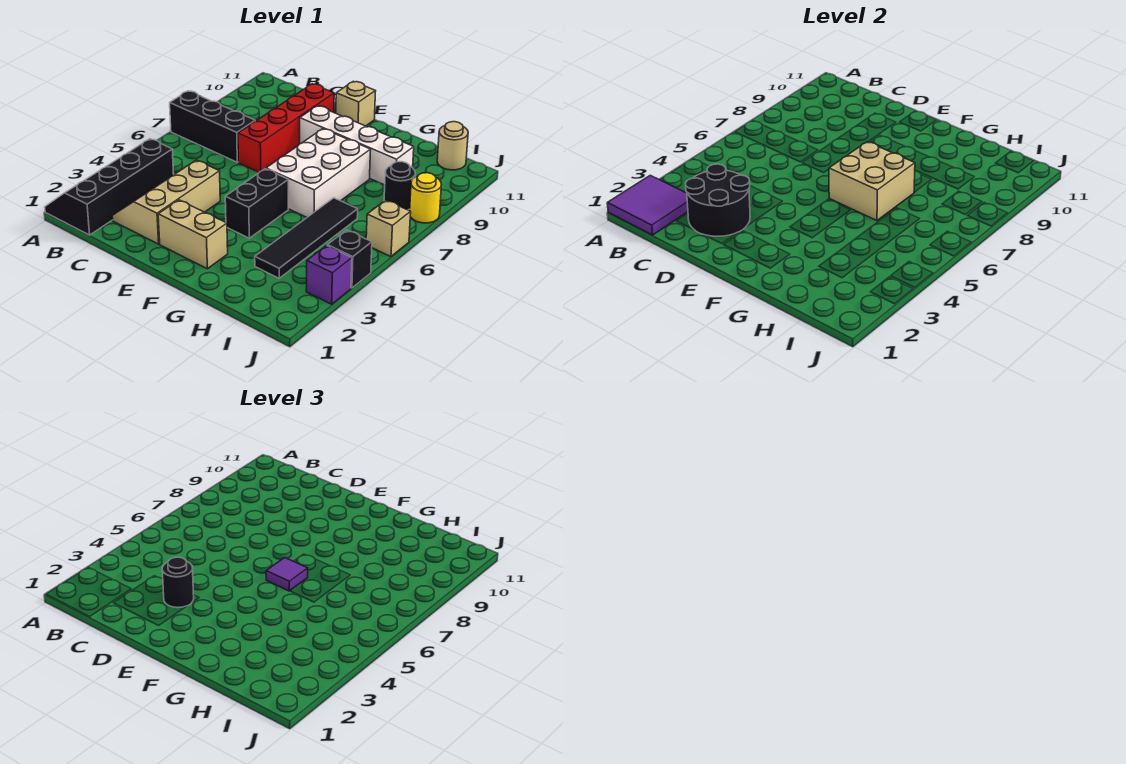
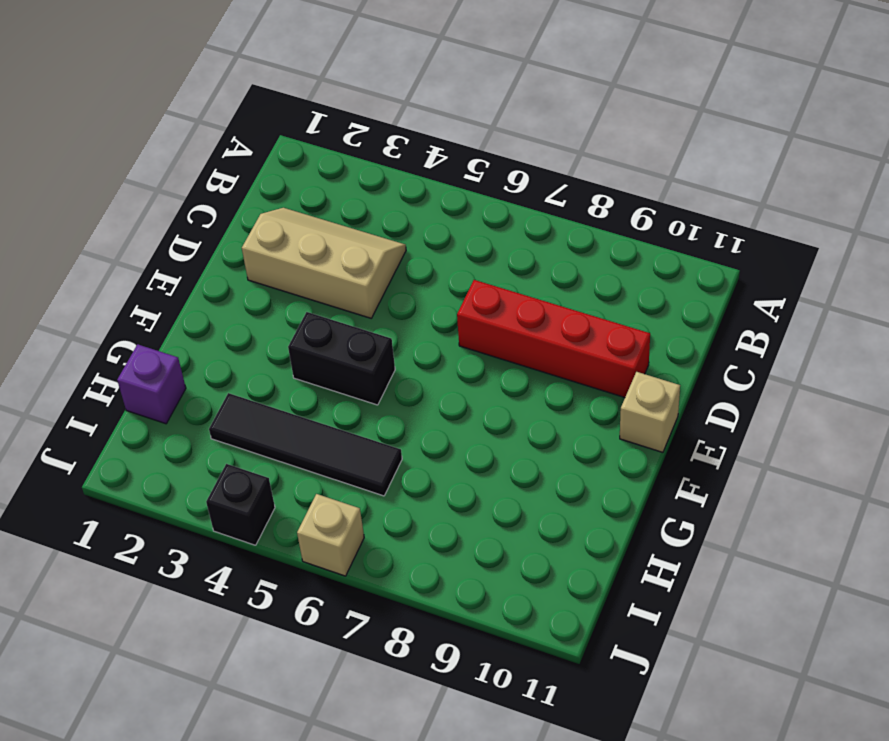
purple 1x1 brick [117,344,186,424] -> purple 1x1 brick moved to [306,246,352,304]
none -> black 2x4 slope [45,139,174,235]
none -> black 1x3 brick [170,91,255,162]
none -> tan 1x2 brick [158,200,228,269]

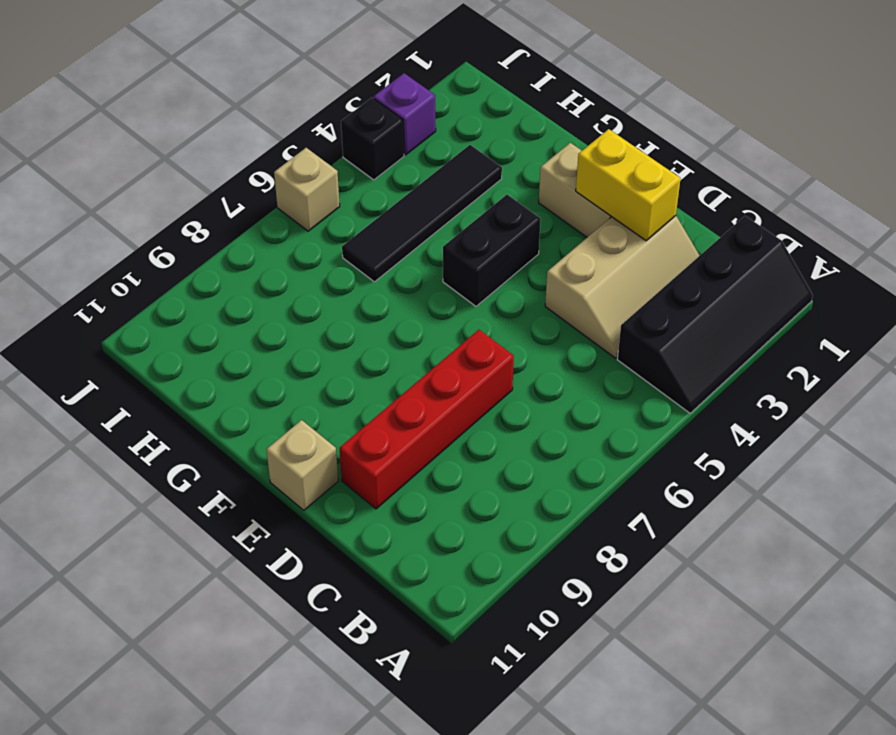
yellow 1x2 brick [576,129,681,241] -> black 2x2 round brick [686,164,750,236]
none -> black 1x3 brick [170,91,255,162]
none -> white 1x4 brick [300,106,414,185]
none -> white 2x3 brick [266,129,371,217]

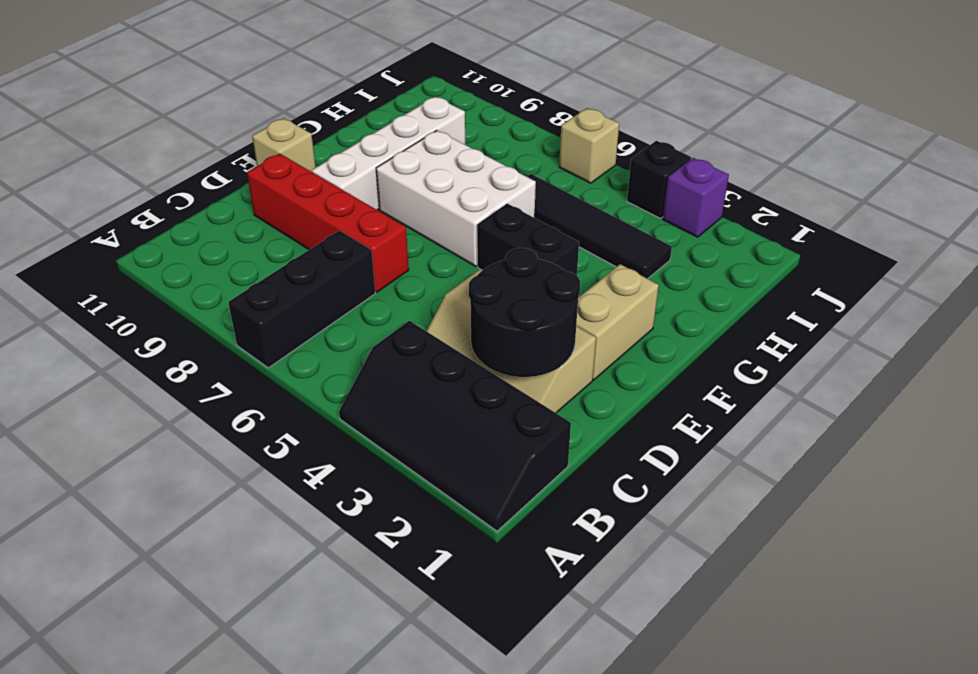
none -> black 1x1 round brick [384,162,415,210]
none -> tan 1x1 round brick [437,122,468,170]
none -> yellow 1x1 round brick [410,173,441,223]

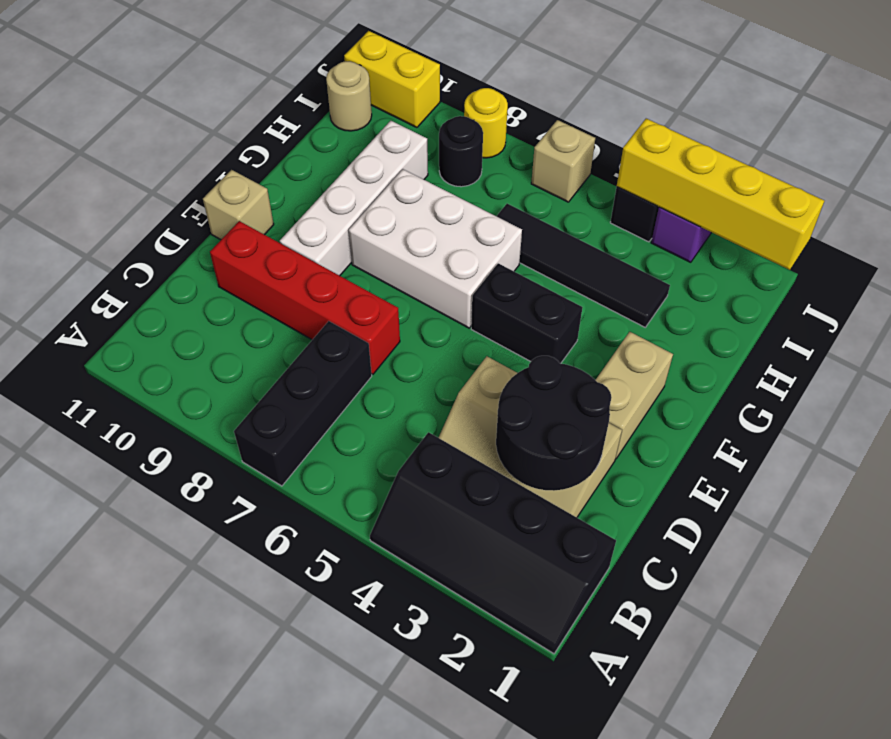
yellow 1x4 brick [617,119,824,270] -> none
yellow 1x2 brick [344,31,440,127] -> none
none -> purple 2x2 tile [607,175,688,235]
none -> tan 2x2 brick [829,142,915,221]
none -> black 1x1 round brick [162,557,194,608]

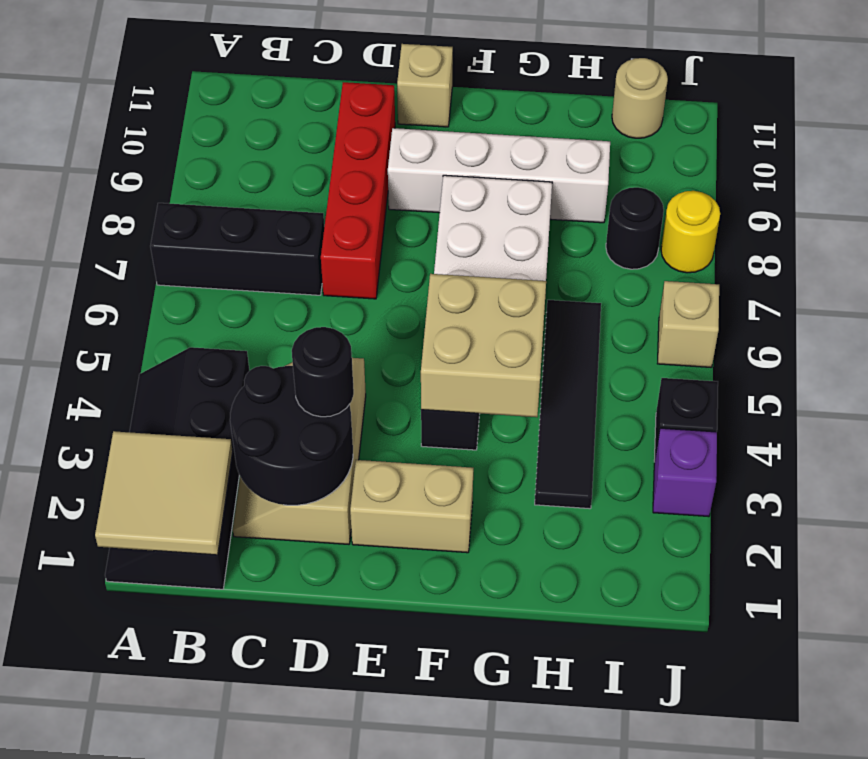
tan 2x2 tile [95,431,233,555] -> purple 2x2 tile [607,175,688,235]
tan 2x2 brick [421,274,546,417] -> tan 2x2 brick moved to [829,142,915,221]
none -> purple 1x1 tile [266,558,308,591]

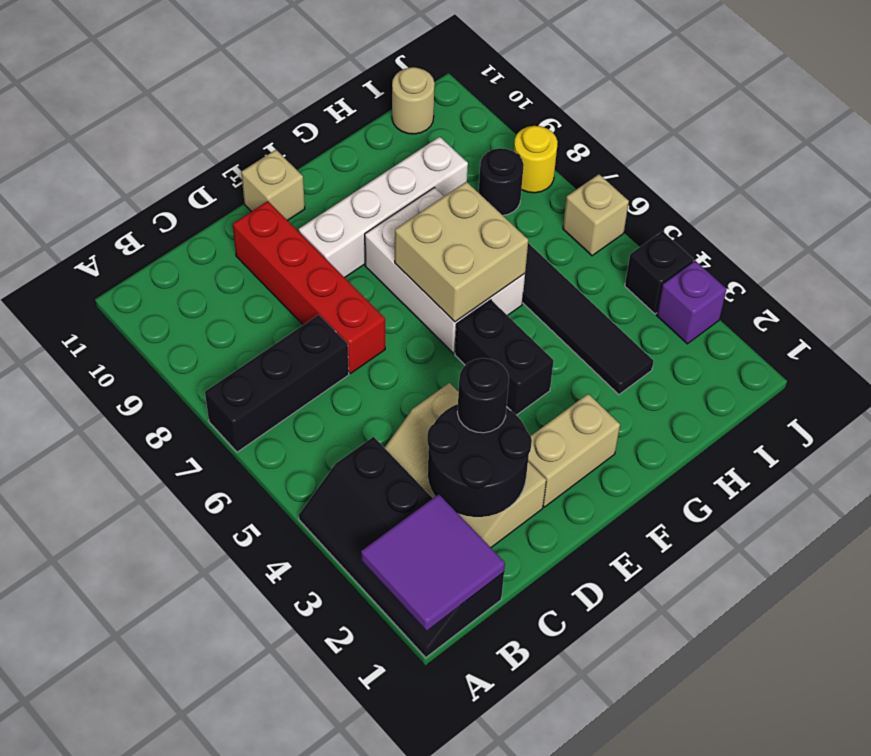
none -> purple 1x1 tile [266,558,308,591]

